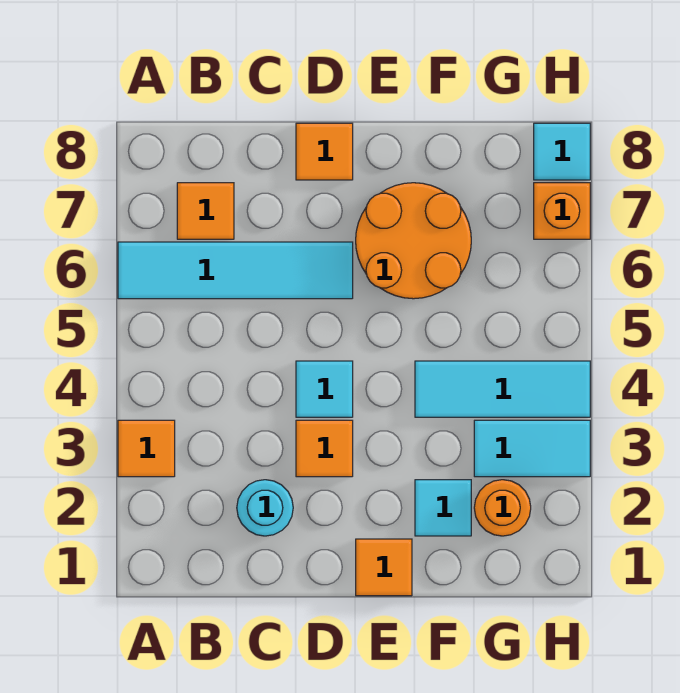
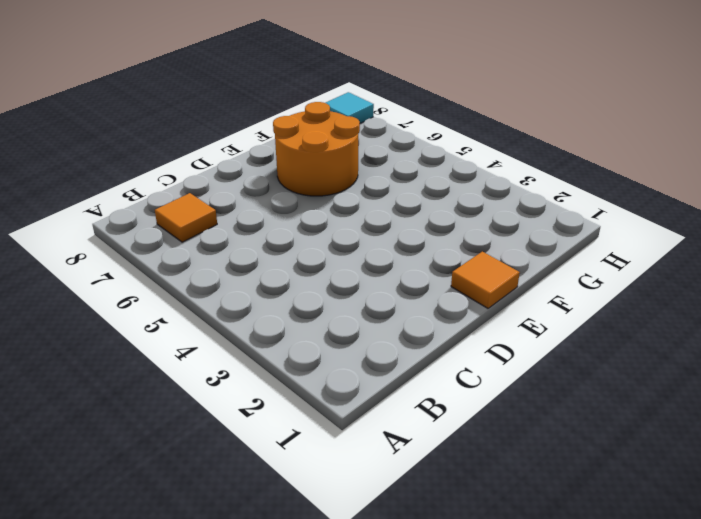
none -> orange 1x1 tile [118,420,175,477]
none -> cyan 1x4 tile [118,242,353,299]
none -> cyan 1x1 round brick [237,480,293,536]

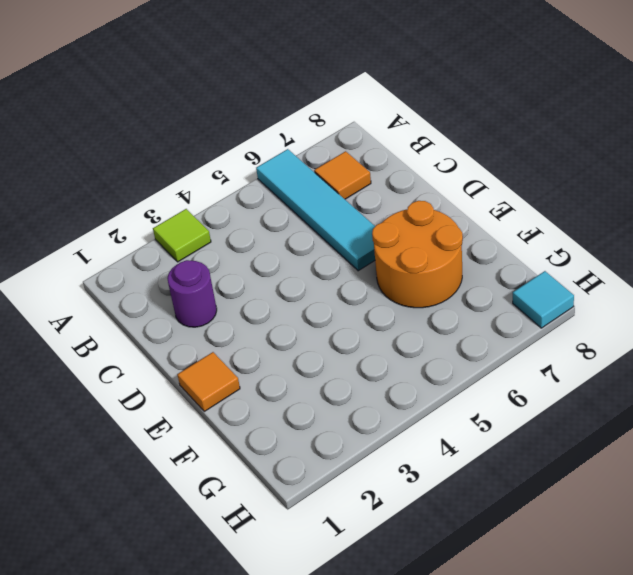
lime 1x1 tile [153,209,211,262] -> orange 1x1 tile [118,420,175,477]
purple 1x1 round brick [167,260,217,327] -> cyan 1x1 round brick [237,480,293,536]
none -> orange 1x1 tile [296,420,353,477]
none -> cyan 1x1 tile [296,361,353,417]
none -> orange 1x1 tile [296,123,353,180]

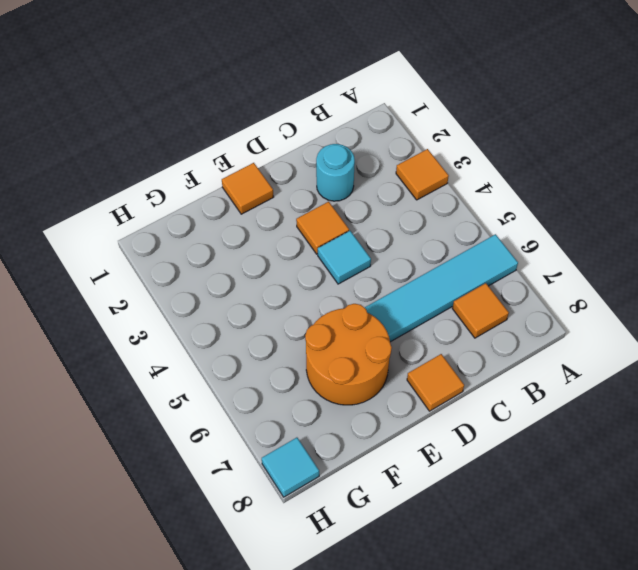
none -> cyan 1x1 tile [415,480,471,536]
none -> cyan 1x3 tile [415,361,590,417]
none -> orange 1x1 round brick [474,480,531,536]

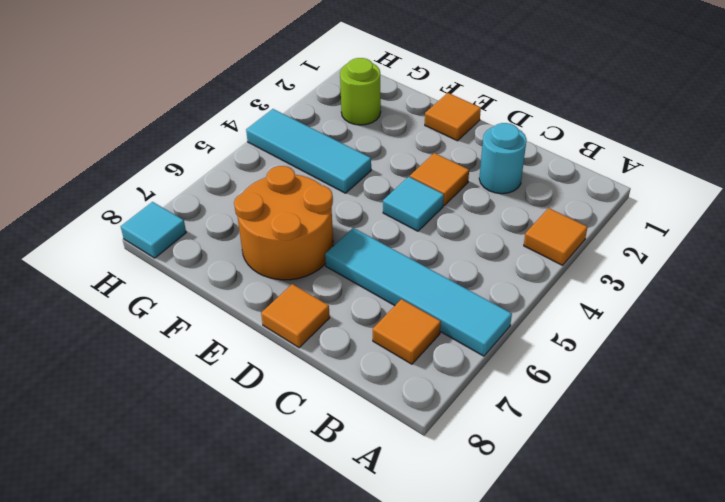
lime 1x1 round brick [340,58,381,125] -> orange 1x1 round brick [474,480,531,536]
none -> cyan 1x1 tile [415,480,471,536]
none -> cyan 1x2 tile [474,420,590,477]
none -> orange 1x1 brick [534,183,590,239]

